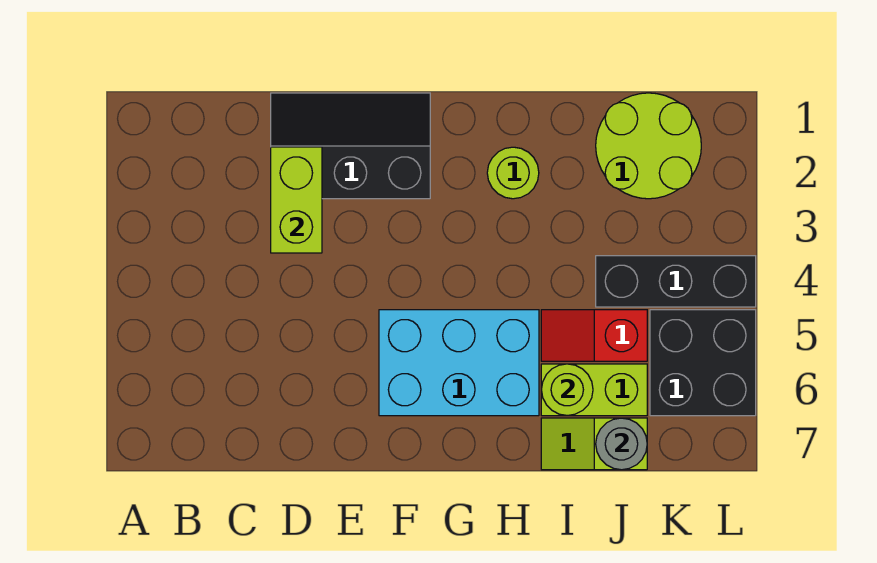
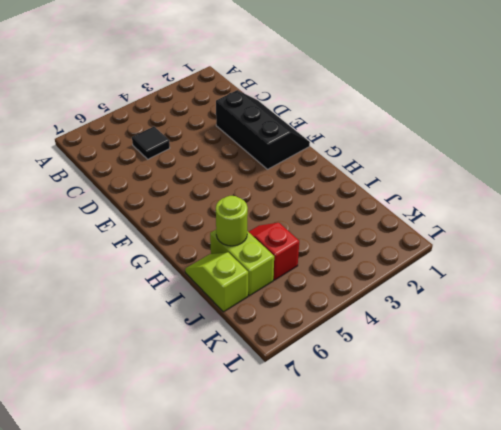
black 1x1 tile [132,127,170,159] -> none
none -> cyan 2x3 brick [379,310,539,416]
none -> lime 1x1 round brick [487,147,539,199]
none -> lime 2x2 round brick [596,93,701,199]

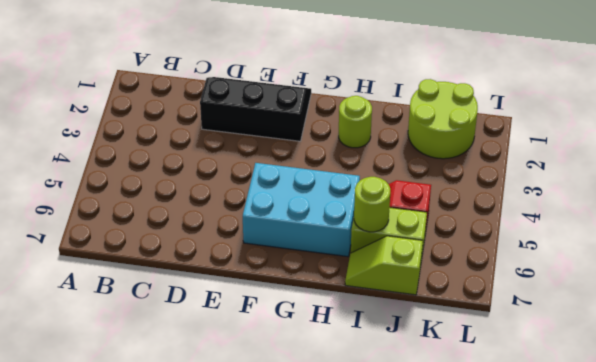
none -> black 1x3 brick [596,256,756,307]
none -> black 2x2 brick [650,310,756,416]
none -> lime 1x2 brick [271,147,322,253]

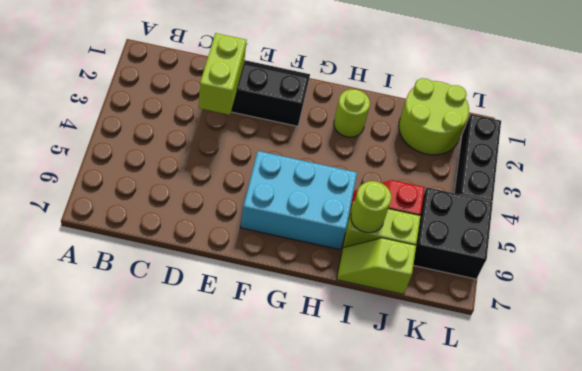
black 1x3 brick [454,114,501,201] -> black 1x3 brick turned to [596,256,756,307]
none -> grey 1x1 round brick [596,418,647,470]

